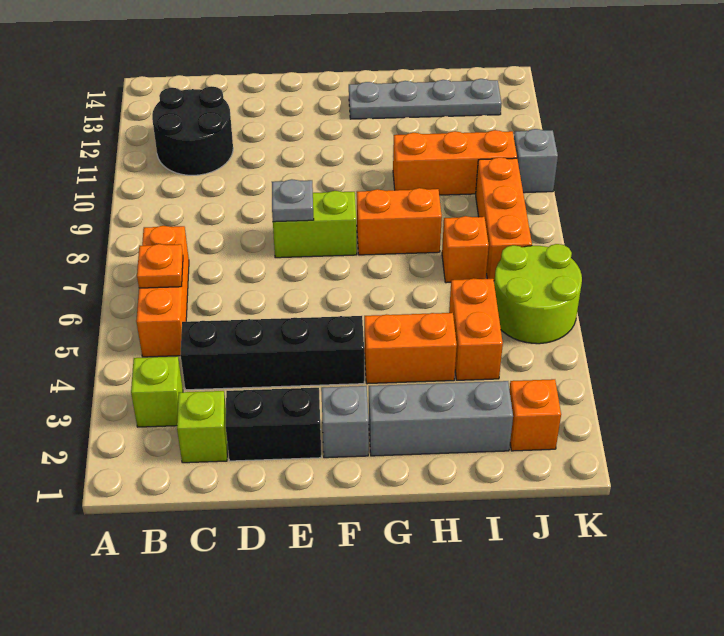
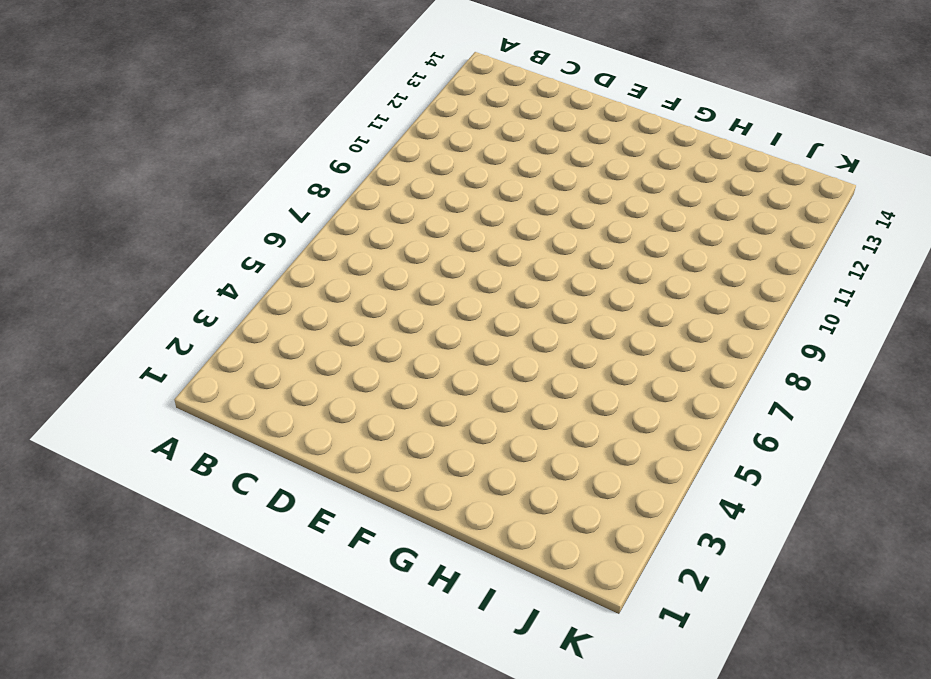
none -> lime 1x1 brick [131,356,183,427]
none -> orange 1x3 brick [136,226,189,357]
none -> black 2x2 round brick [152,86,233,175]

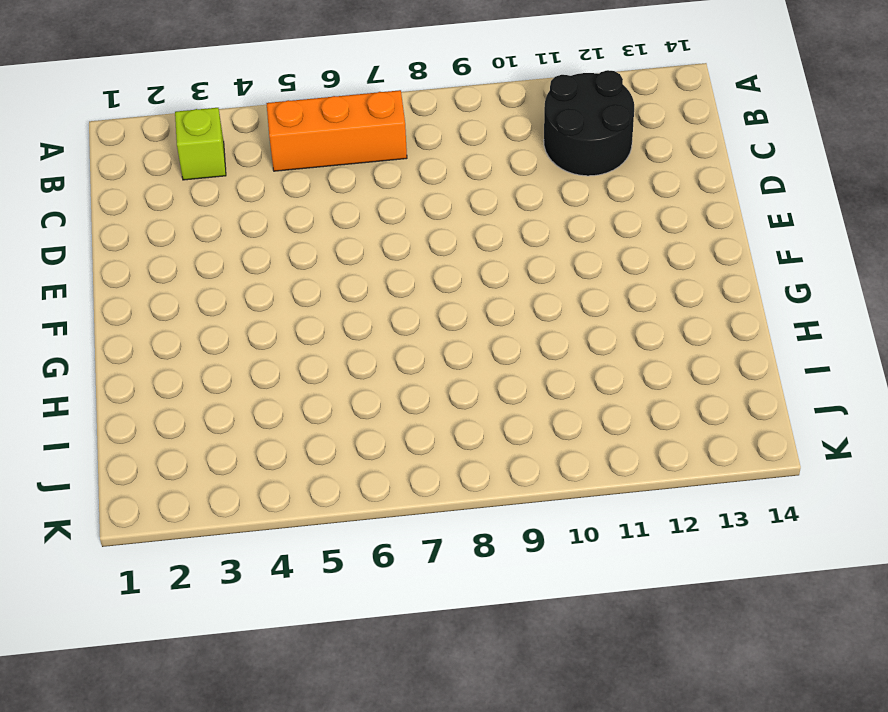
none -> lime 1x1 brick [177,391,227,463]
none -> black 1x4 brick [181,316,364,390]
none -> black 1x2 brick [226,388,321,461]

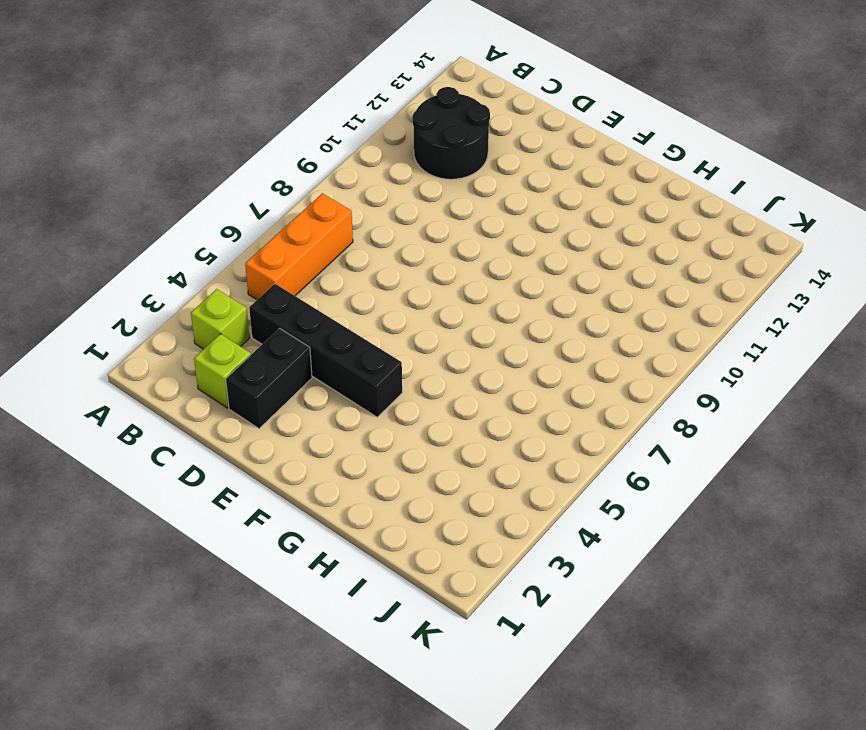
black 1x2 brick [226,328,312,429] -> black 1x2 brick turned to [226,388,321,461]
none -> lime 1x2 brick [273,191,357,258]
none -> grey 1x1 brick [321,386,369,458]
none -> grey 1x3 brick [369,381,513,456]

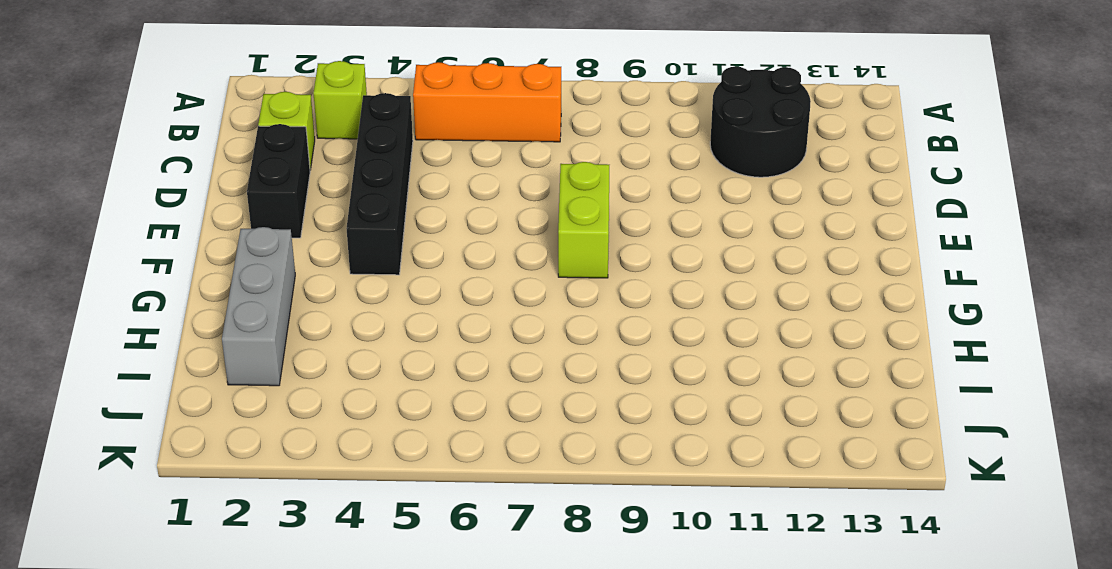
none -> grey 1x1 brick [321,386,369,458]
none -> orange 1x2 brick [364,313,457,384]
none -> orange 1x2 brick [357,188,442,255]

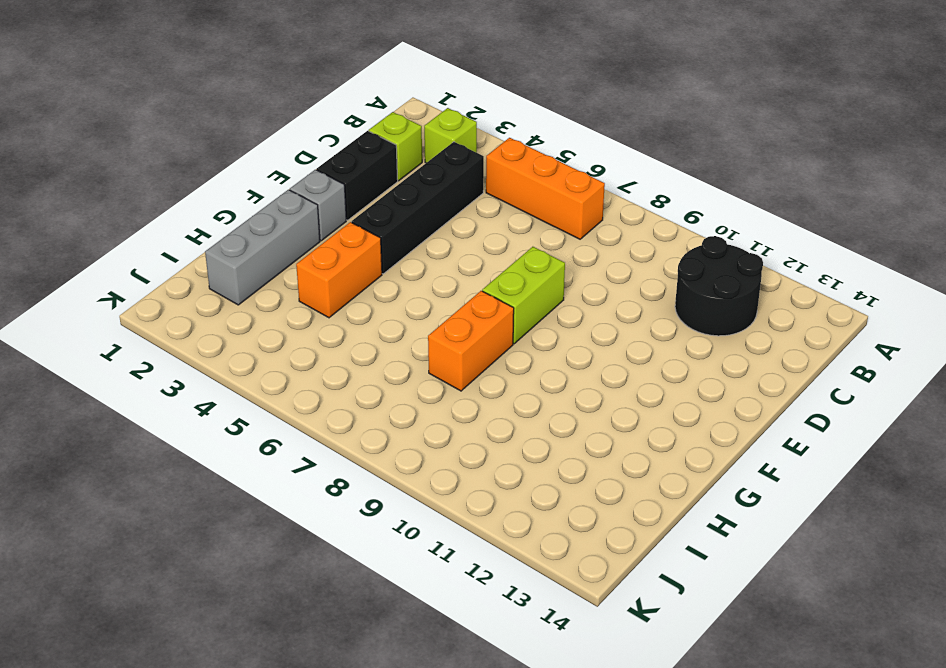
none -> grey 1x4 plate [349,79,502,119]
none -> orange 1x3 brick [393,130,517,195]
none -> orange 1x2 brick [449,278,503,380]

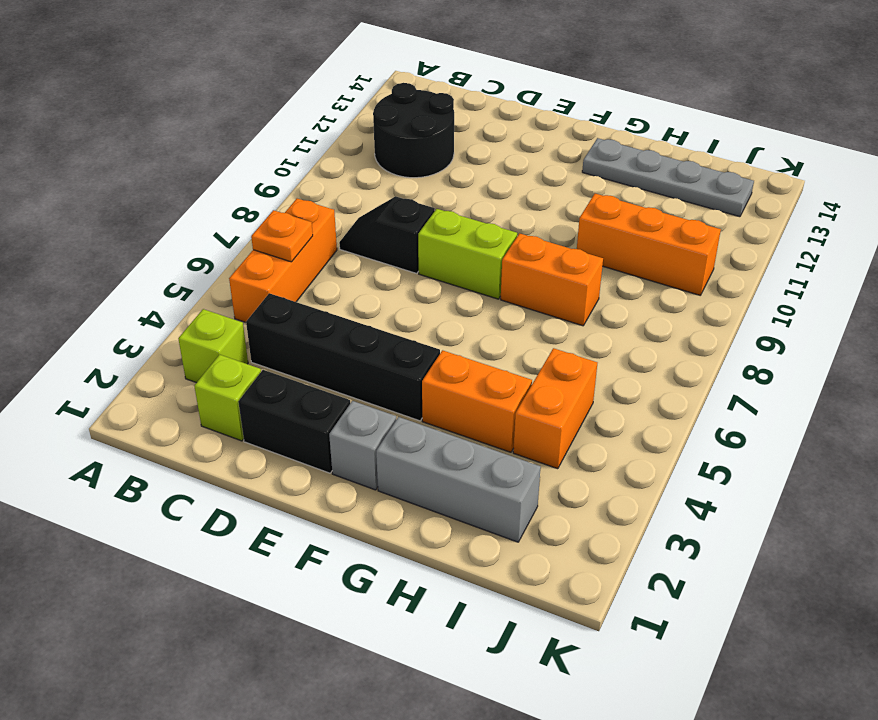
black 1x2 slope [339,196,435,273] -> none
none -> orange 1x1 brick [442,216,489,283]
none -> orange 1x1 brick [509,379,561,451]
none -> lime 2x2 round brick [494,244,582,344]

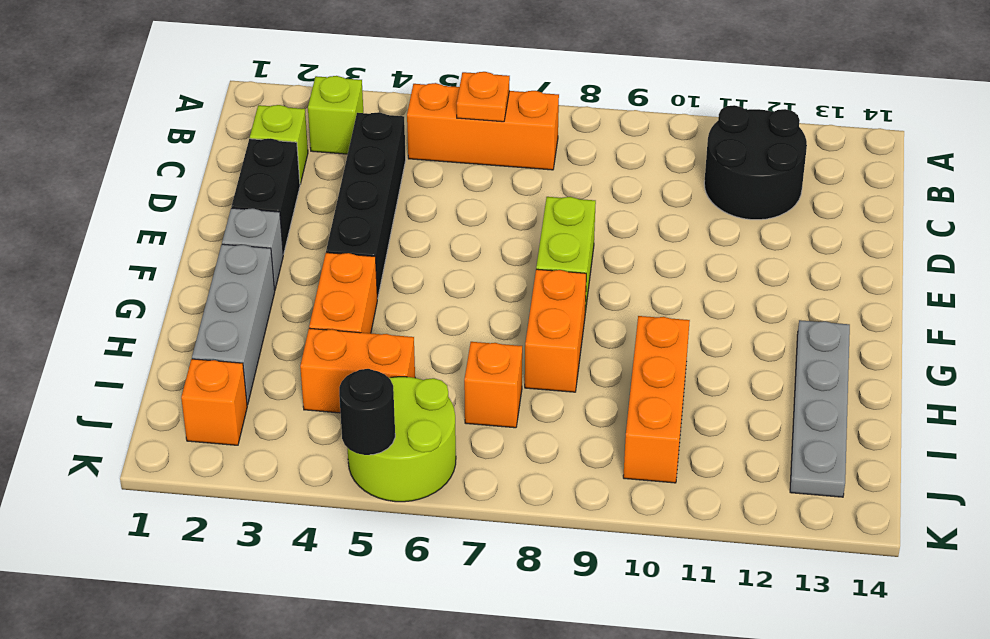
black 1x1 round brick [339,369,395,455] -> none
none -> orange 1x3 brick [476,157,532,281]
none -> grey 1x1 brick [514,129,558,193]
none -> grey 1x1 plate [272,179,314,222]

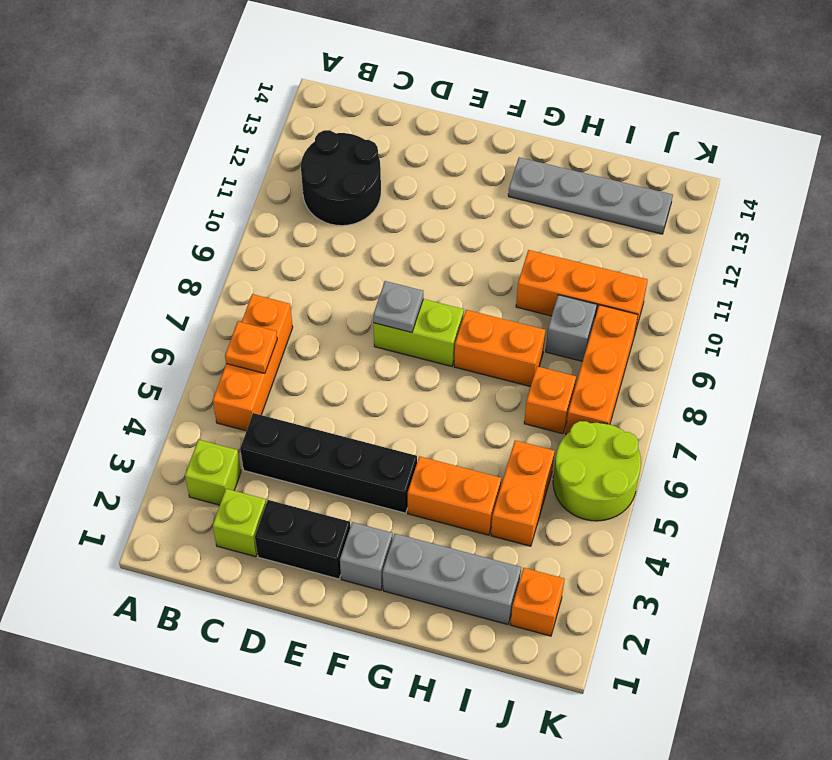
grey 1x1 brick [546,295,597,361] -> grey 1x1 brick moved to [514,129,558,193]

